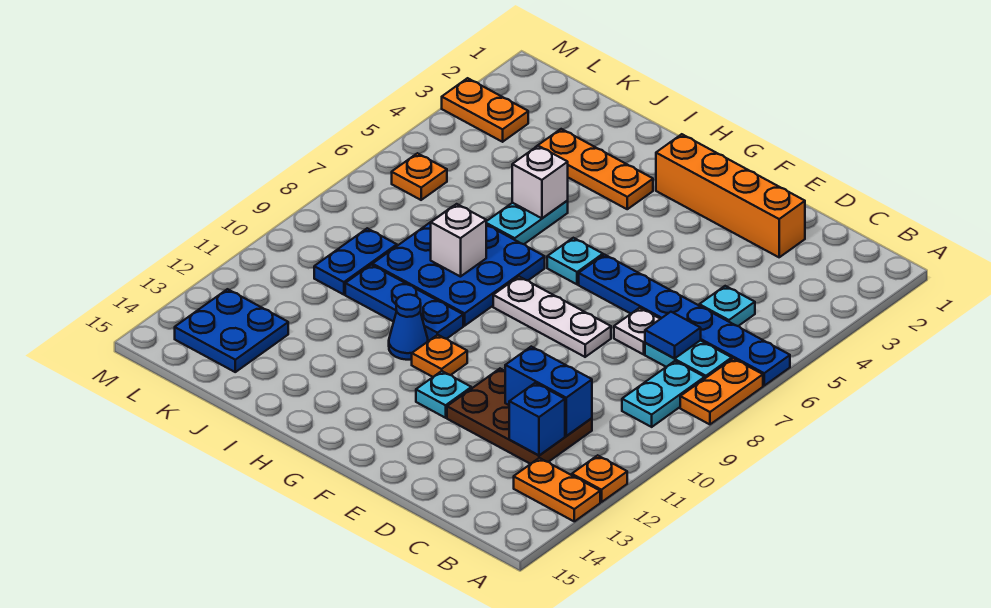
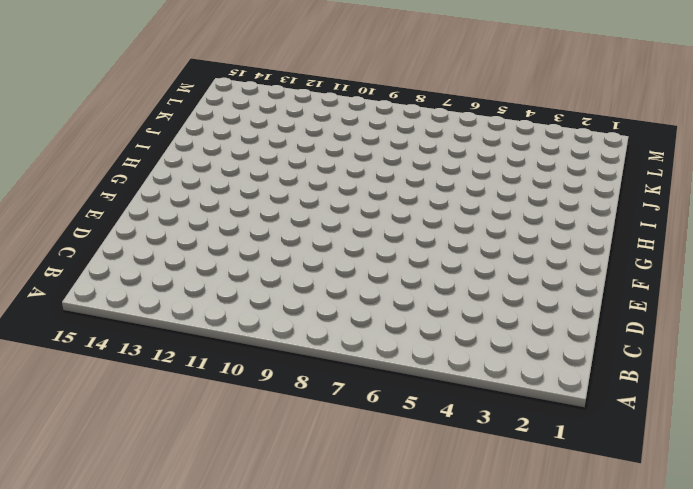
none -> blue 1x6 plate [579,255,790,386]
none -> orange 1x2 plate [680,358,763,424]
none -> orange 1x1 plate [572,455,627,502]

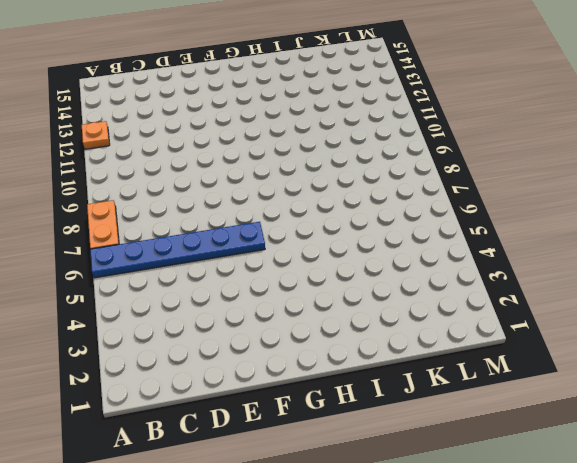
none -> orange 1x2 plate [514,458,600,521]
none -> cyan 1x2 plate [645,340,732,378]
none -> cyan 1x2 plate [622,361,705,427]

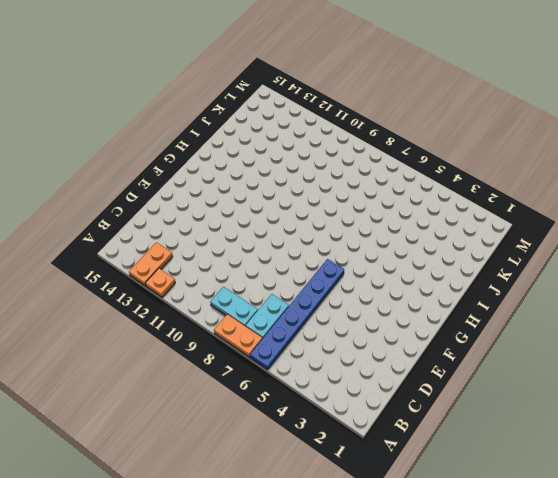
none -> cyan 1x1 plate [699,286,755,326]
none -> brown 2x3 plate [447,369,592,464]
none -> orange 1x4 brick [656,134,805,257]

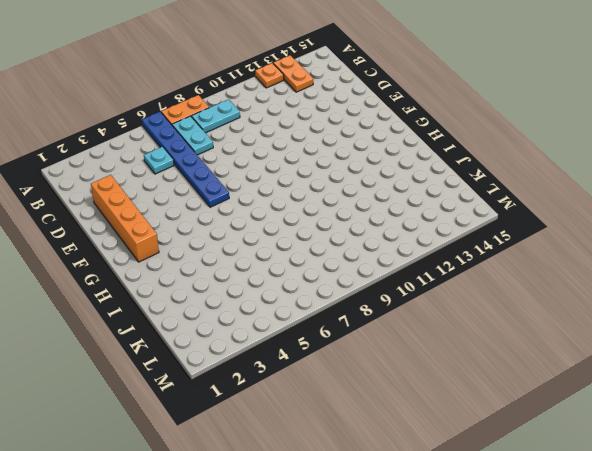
none -> brown 2x3 plate [447,369,592,464]
none -> white 1x1 plate [614,308,660,354]
none -> white 1x3 plate [493,277,611,357]

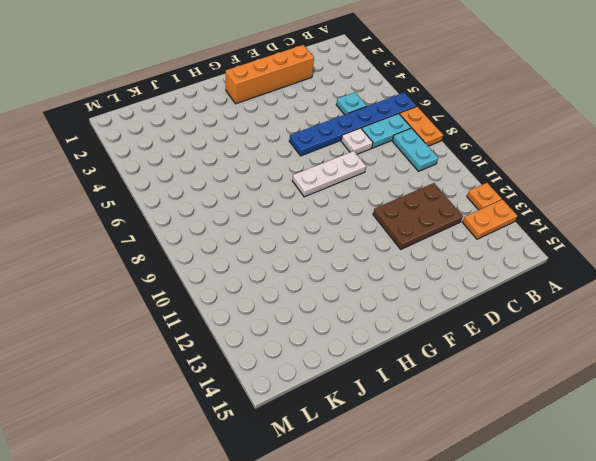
none -> cyan 1x1 plate [416,371,471,418]
none -> cyan 1x1 plate [547,238,603,284]
none -> orange 1x1 plate [412,335,467,377]

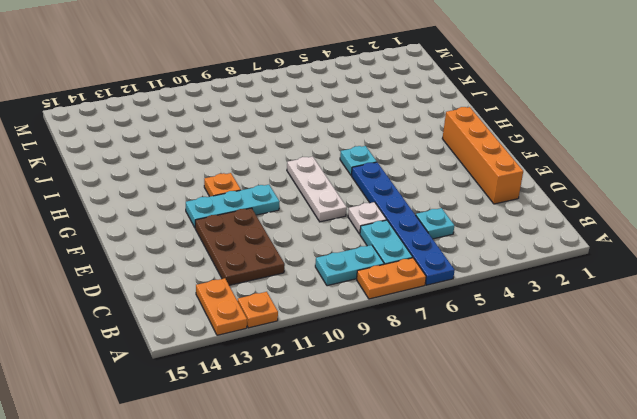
cyan 1x3 plate [186,185,280,228] -> cyan 1x1 plate [416,371,471,418]
none -> orange 1x3 plate [536,129,653,209]
none -> blue 3x3 plate [373,209,545,326]
none -> blue 1x3 plate [345,265,463,341]

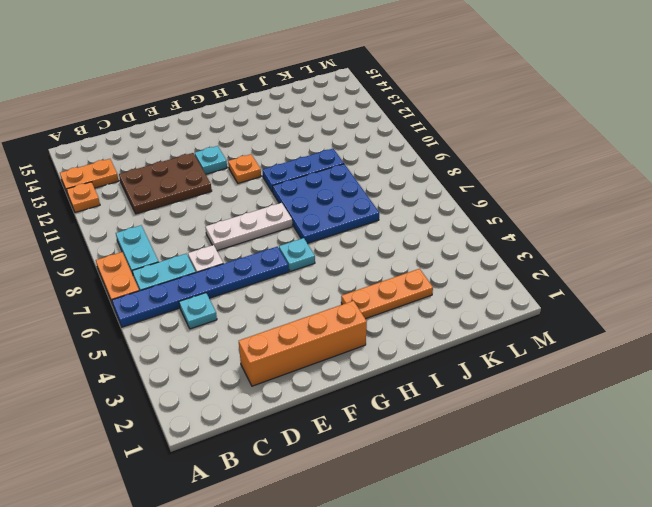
none -> blue 1x1 cone [389,295,428,360]
none -> cyan 1x2 plate [486,200,568,244]
none -> blue 1x2 plate [314,228,397,295]

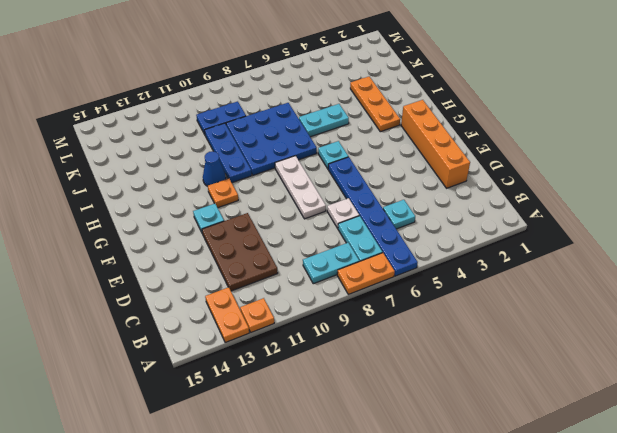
none -> blue 2x2 plate [175,289,288,372]
none -> orange 1x2 plate [442,78,528,142]
none -> orange 1x1 plate [392,153,447,200]

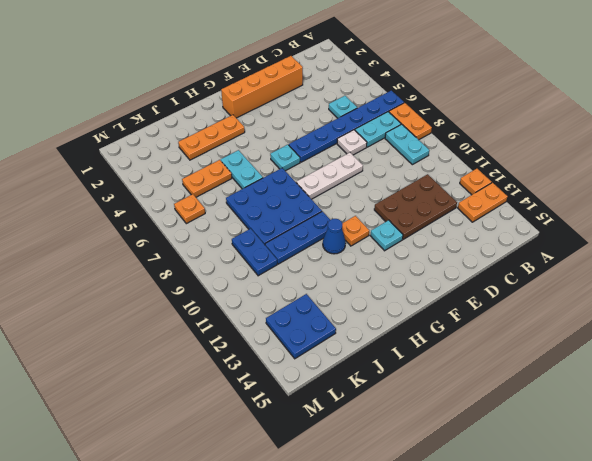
orange 1x2 plate [182,160,232,197] -> orange 1x2 plate moved to [442,78,528,142]
none -> blue 1x1 tile [645,312,701,358]
none -> blue 1x2 brick [505,347,592,436]
none -> blue 1x1 brick [509,383,565,456]

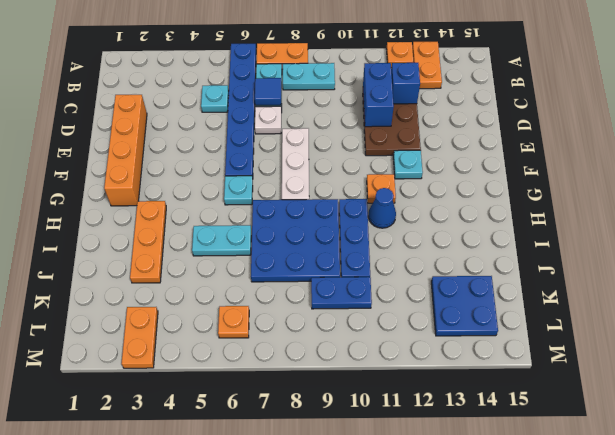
none -> white 1x1 brick [512,146,568,218]
none -> white 1x1 brick [431,204,486,277]

